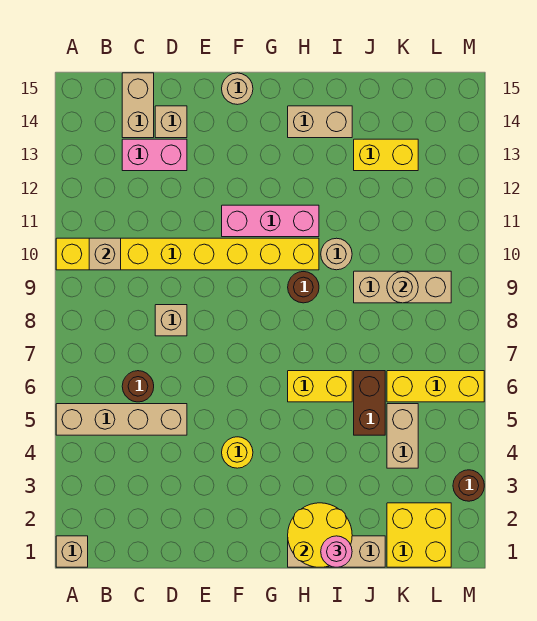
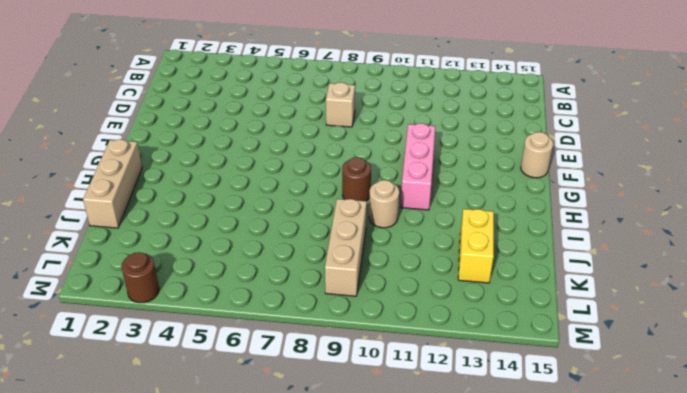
none -> tan 1x1 brick [56,536,88,567]
none -> tan 1x4 brick [56,404,187,435]
none -> yellow 1x8 brick [56,238,319,270]

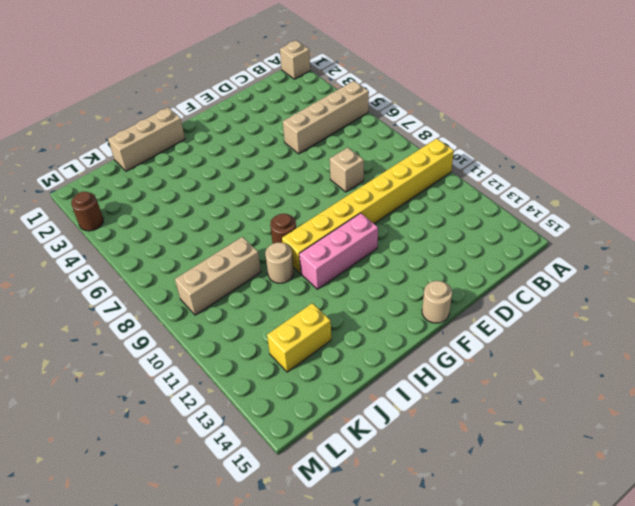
none -> brown 1x1 round brick [122,371,154,402]
none -> pink 1x2 brick [122,139,187,171]
none -> tan 1x2 brick [122,73,154,138]

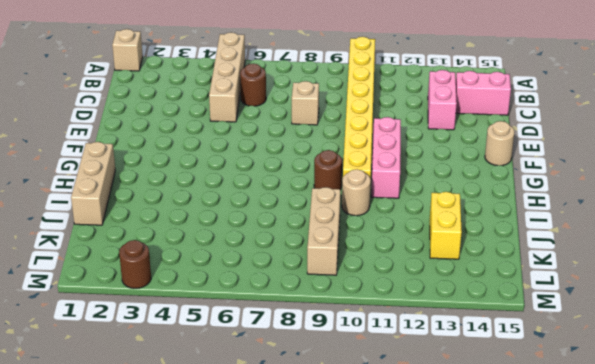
pink 1x2 brick [456,71,511,115] -> tan 1x2 brick [122,73,154,138]
none -> tan 1x1 brick [155,106,187,138]
none -> yellow 1x1 round brick [222,437,253,468]
none -> yellow 1x2 brick [288,371,352,402]

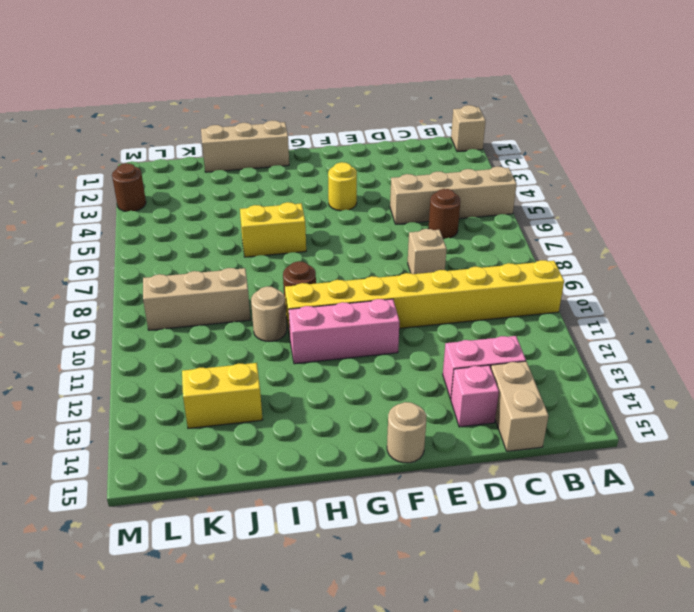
pink 1x1 brick [451,365,499,427] -> tan 1x1 brick [155,106,187,138]
none -> tan 1x2 brick [288,106,352,138]
none -> brown 1x2 brick [354,371,385,435]
none -> yellow 2x2 brick [387,503,451,567]

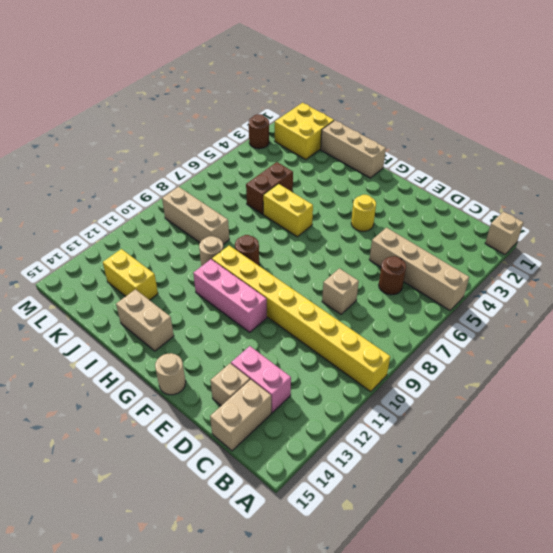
none -> tan 1x2 brick [387,404,418,468]
none -> yellow 1x3 brick [387,371,484,402]
none -> tan 1x1 brick [89,238,121,270]

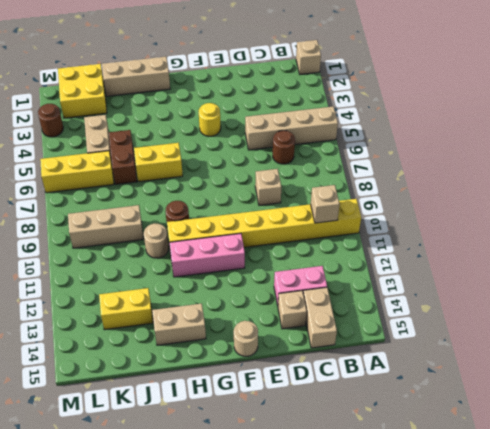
none -> yellow 2x2 round brick [288,503,352,567]
none -> tan 1x1 round brick [387,271,418,303]
none -> pink 1x1 round brick [321,536,352,567]

